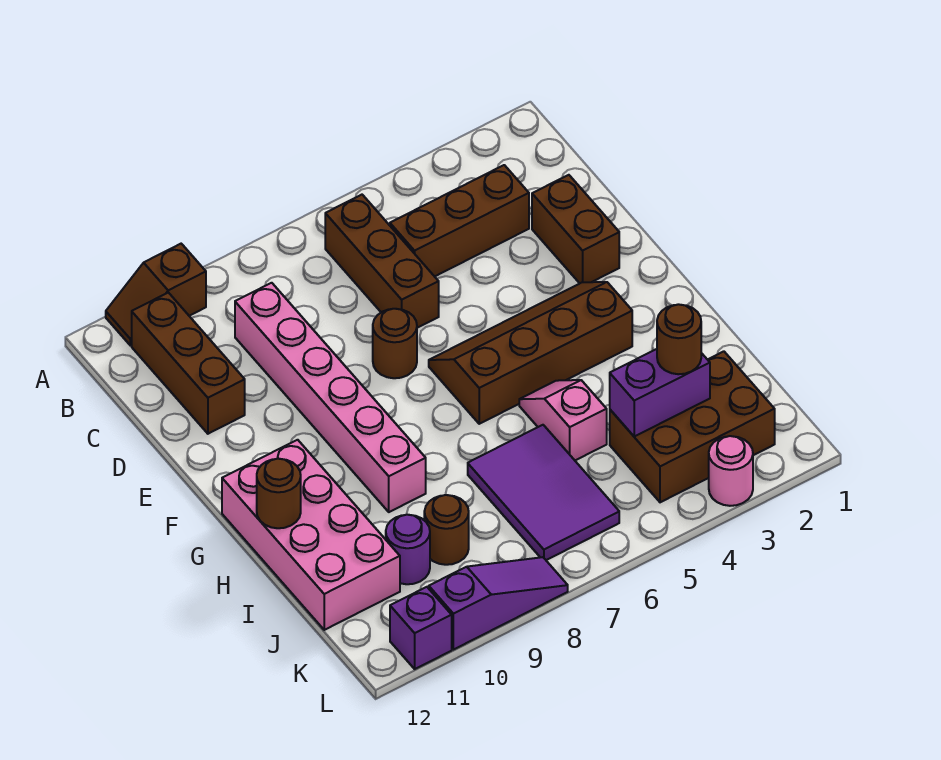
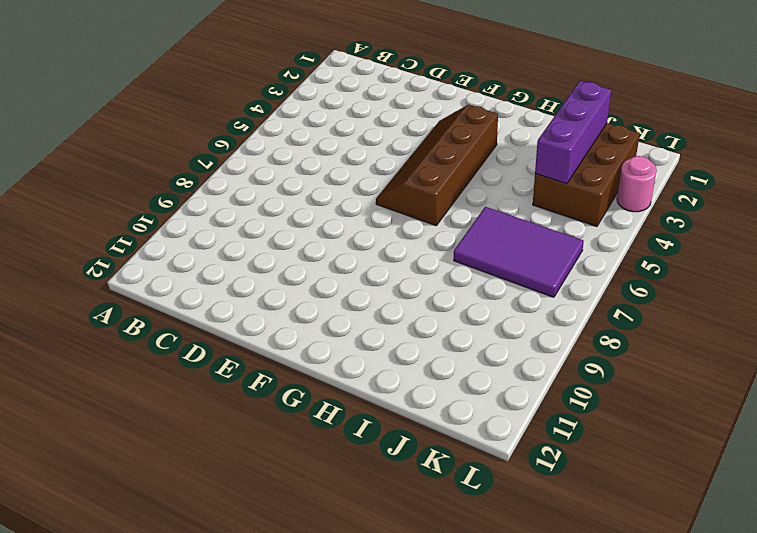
purple 1x3 brick [535,81,611,184] -> purple 1x2 brick [610,349,710,436]
none -> brown 1x2 slope [106,244,206,345]
none -> brown 1x3 brick [325,195,439,328]
none -> brown 1x3 brick [132,293,245,434]

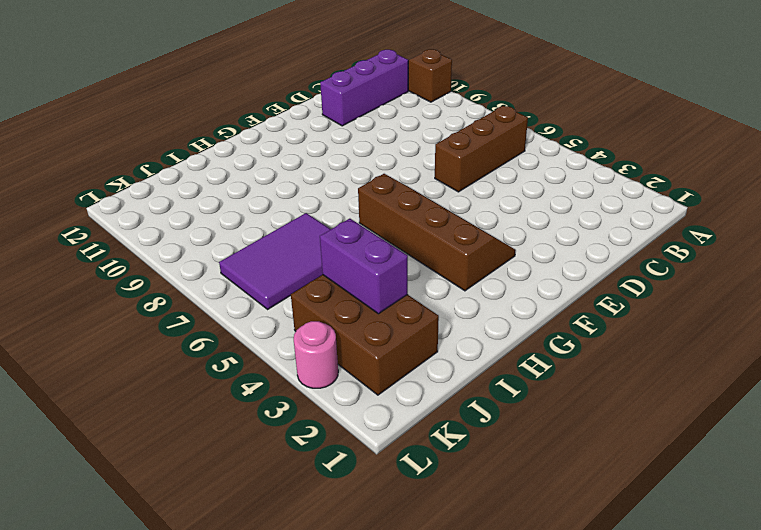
purple 1x3 brick [320,50,408,126] -> brown 1x3 brick [132,293,245,434]
none -> brown 1x3 brick [390,165,529,277]
none -> pink 1x6 brick [235,283,426,512]
none -> brown 1x2 brick [532,175,619,283]

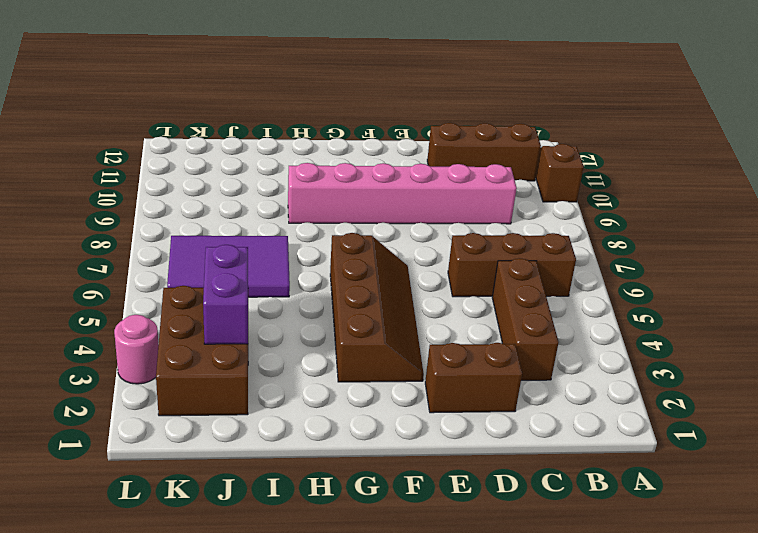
none -> brown 1x1 round brick [373,309,417,378]
none -> pink 2x4 brick [222,440,400,630]
none -> pink 1x2 slope [519,380,607,460]

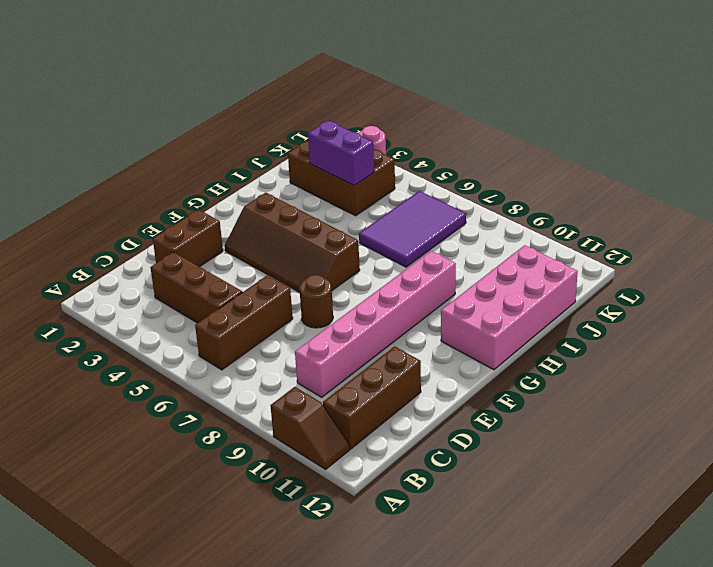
none -> pink 1x2 slope [519,380,607,460]
none -> brown 1x1 round brick [424,495,469,565]
none -> purple 1x1 round brick [386,515,430,584]

